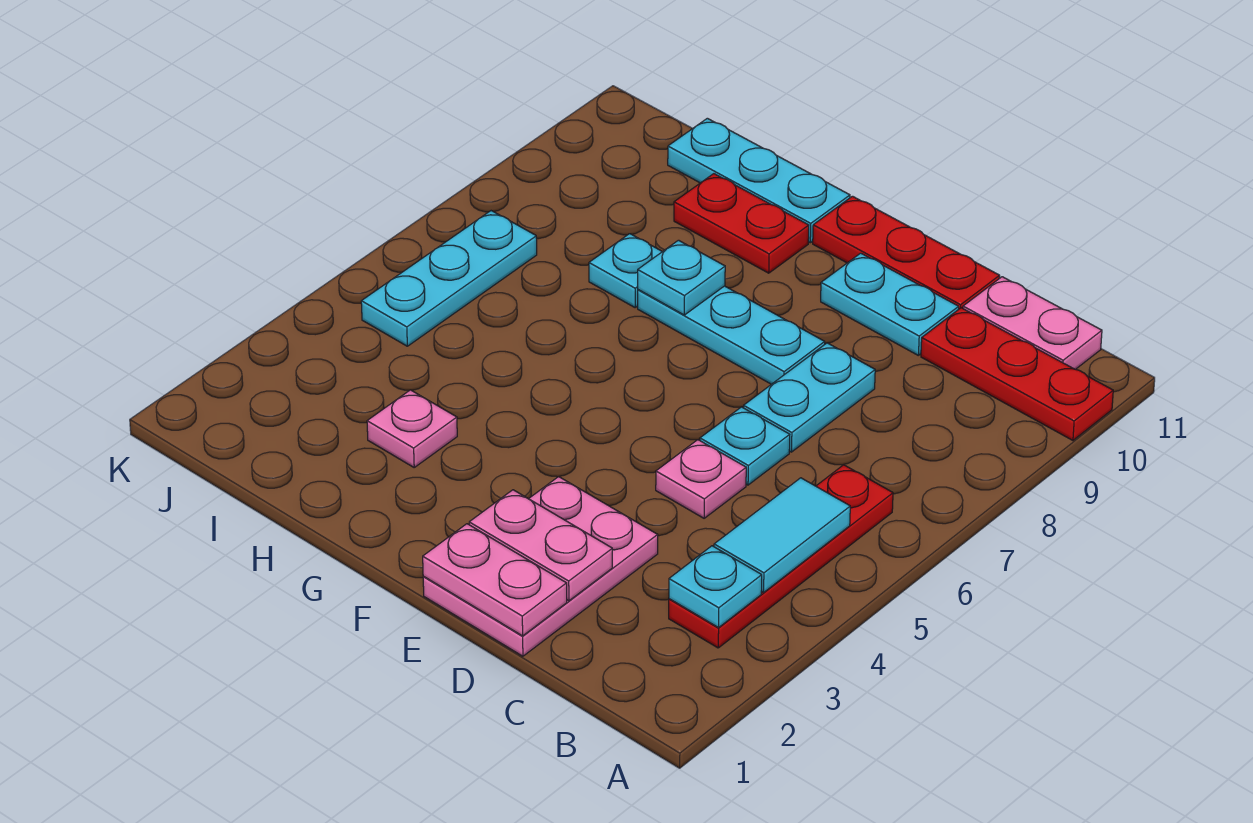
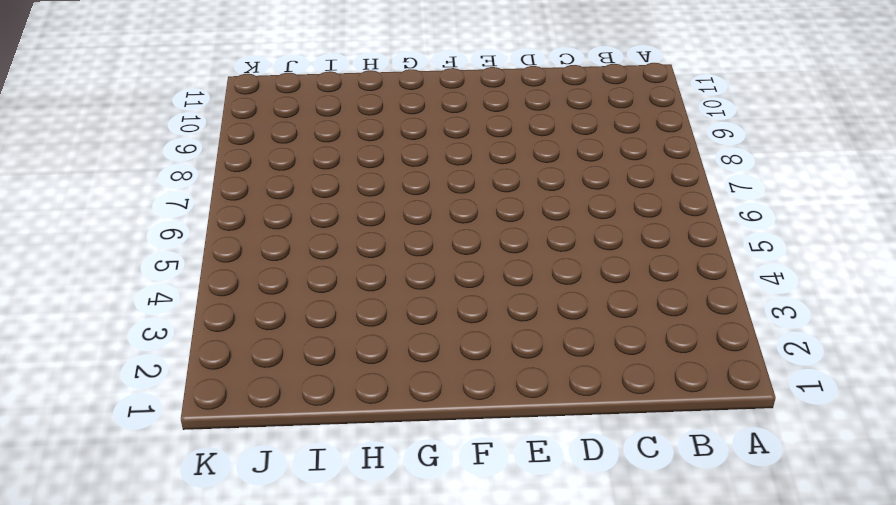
none -> red 1x3 plate [921,308,1113,440]
none -> red 1x4 plate [669,465,893,648]
none -> pink 1x2 plate [963,277,1102,369]

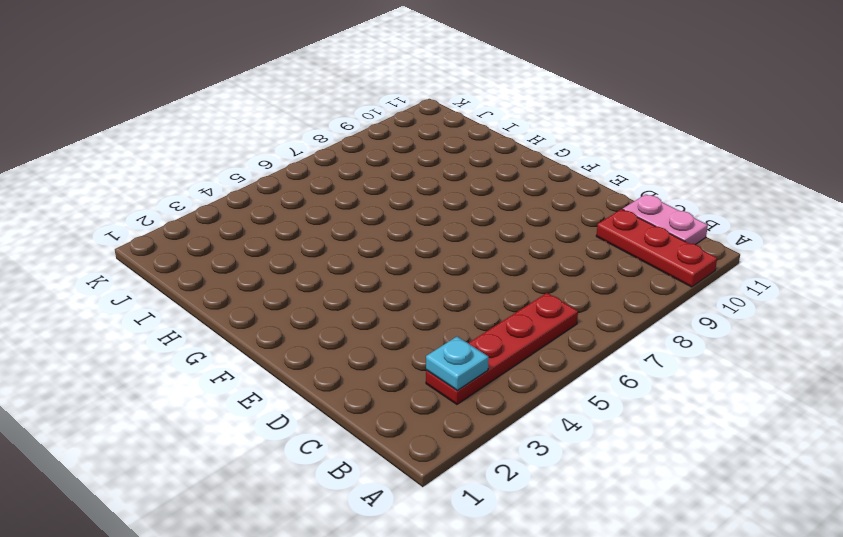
none -> pink 2x3 plate [423,477,658,656]
none -> pink 1x1 plate [656,440,746,518]
none -> cyan 1x1 plate [700,407,790,485]

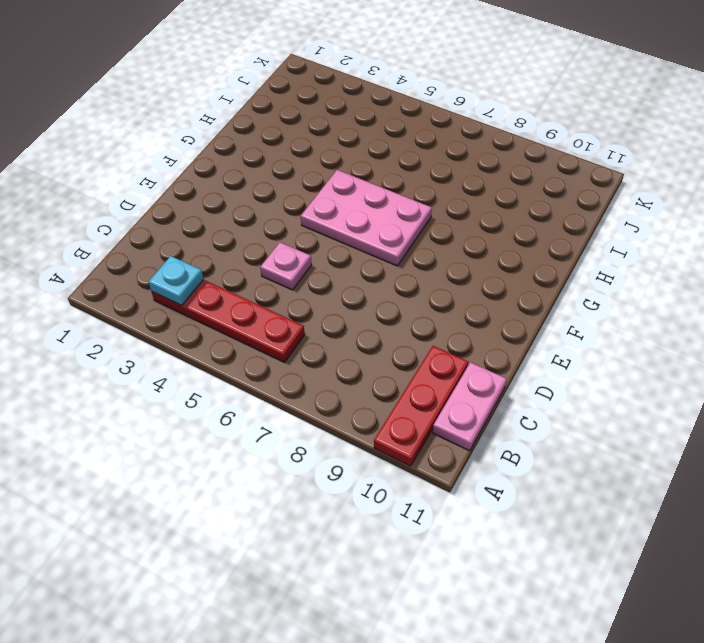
pink 2x3 plate [301,170,432,266] -> pink 2x3 plate moved to [423,477,658,656]
none -> cyan 1x1 plate [700,407,790,485]
none -> cyan 1x2 plate [744,343,875,452]
none -> cyan 1x2 plate [821,253,959,355]

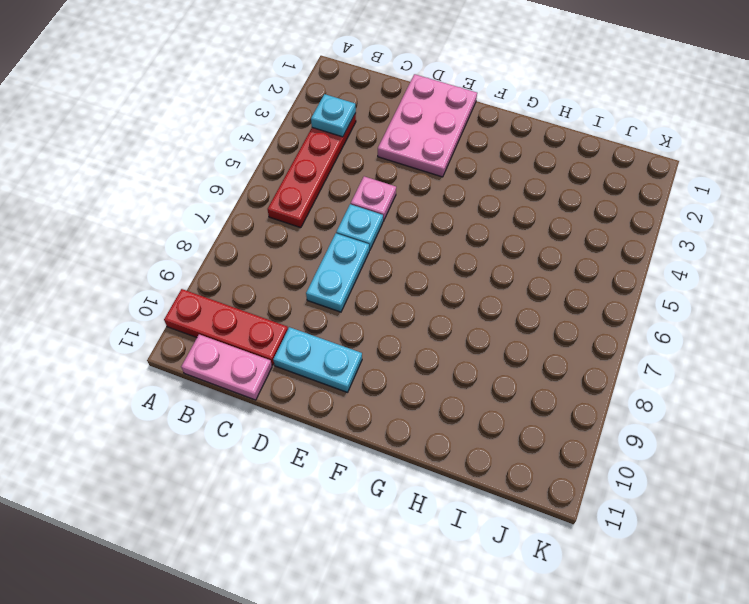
none -> red 1x3 plate [813,196,1000,309]
none -> cyan 1x3 plate [638,286,825,384]
none -> red 1x2 plate [674,174,809,273]

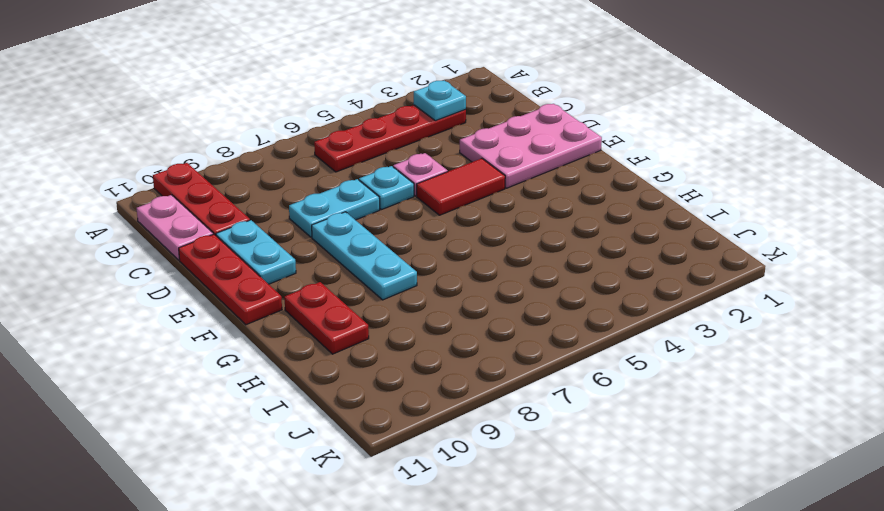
red 1x2 tile [417,158,505,215] -> none
none -> cyan 1x3 plate [668,118,850,243]
none -> pink 1x1 plate [367,390,457,467]
none -> cyan 1x1 plate [589,234,662,307]

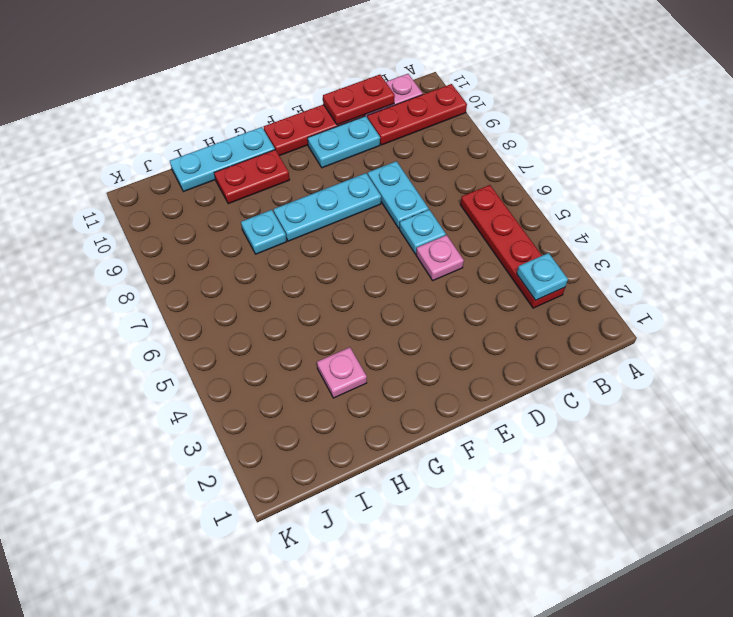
red 1x2 plate [323,75,395,125] -> none
none -> pink 2x3 plate [423,477,658,656]
none -> cyan 1x3 plate [361,211,537,346]
none -> cyan 1x2 tile [714,478,850,593]

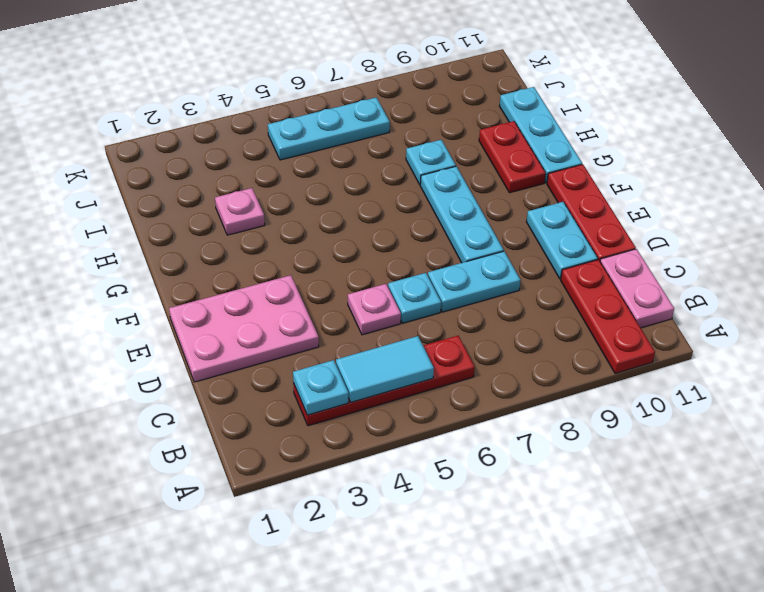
none -> pink 1x2 plate [423,524,567,636]
none -> pink 1x2 plate [469,490,612,601]
none -> cyan 1x1 plate [638,240,725,315]

